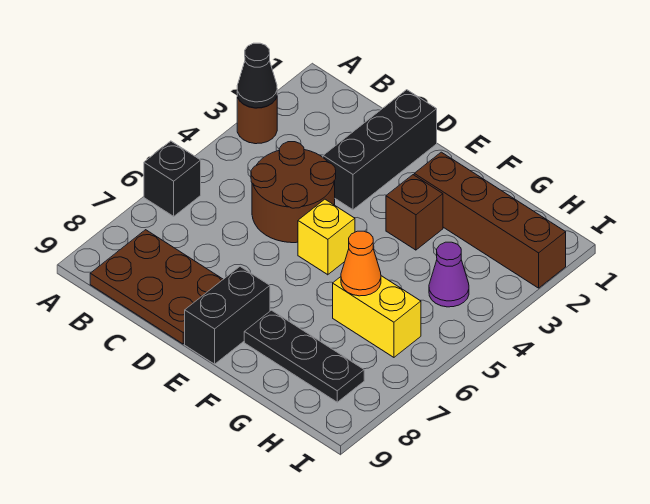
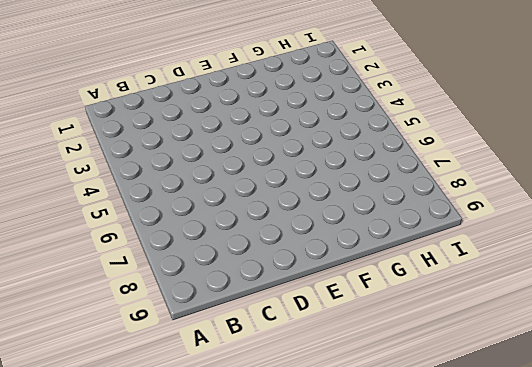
none -> brown 1x1 round brick [237,97,277,144]
none -> black 1x1 brick [144,141,201,216]
none -> brown 2x3 plate [90,230,223,344]

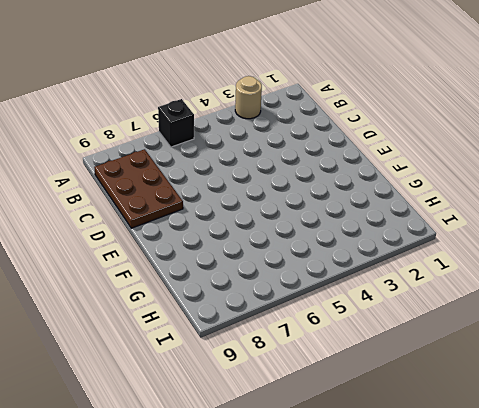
tan 1x1 round brick [235,76,262,119] -> brown 1x1 round brick [237,97,277,144]
none -> brown 2x2 round brick [251,142,336,243]
none -> black 1x3 brick [323,90,437,210]
none -> yellow 1x1 brick [298,199,355,275]

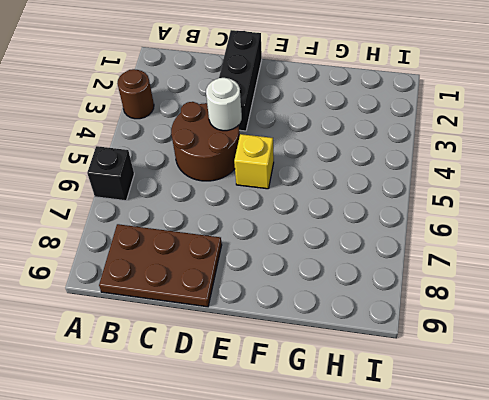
white 1x1 round brick [206,78,242,131] -> none
none -> black 1x2 brick [185,267,270,364]
none -> brown 1x4 brick [414,152,566,288]
none -> brown 1x1 brick [386,175,443,250]

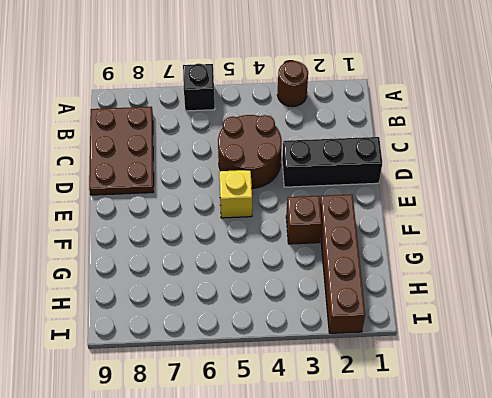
none -> black 1x2 brick [185,267,270,364]
none -> black 1x3 plate [244,310,364,402]
none -> yellow 1x2 brick [333,276,421,357]

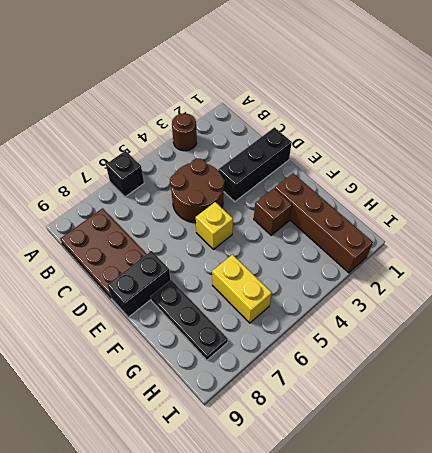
none -> purple 1x1 cone [429,242,469,307]
none -> black 1x1 cone [237,43,277,108]
none -> orange 1x1 cone [341,231,381,296]

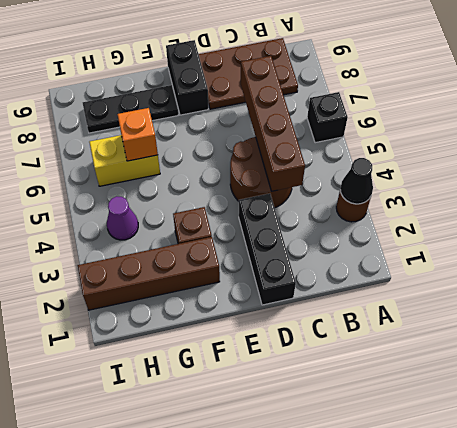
brown 1x4 brick [241,56,305,191] -> none
orange 1x1 brick [117,108,158,161] -> orange 1x1 cone [341,231,381,296]
none -> yellow 1x1 brick [298,199,355,275]

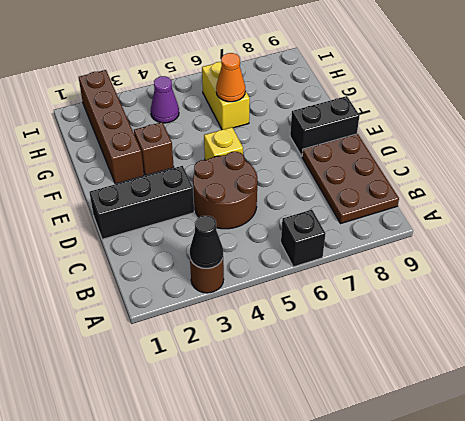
none -> black 1x3 plate [244,310,364,402]

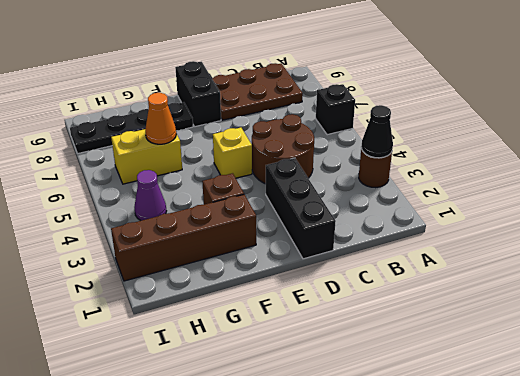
black 1x4 plate [70,102,193,153] -> black 1x3 plate [244,310,364,402]

